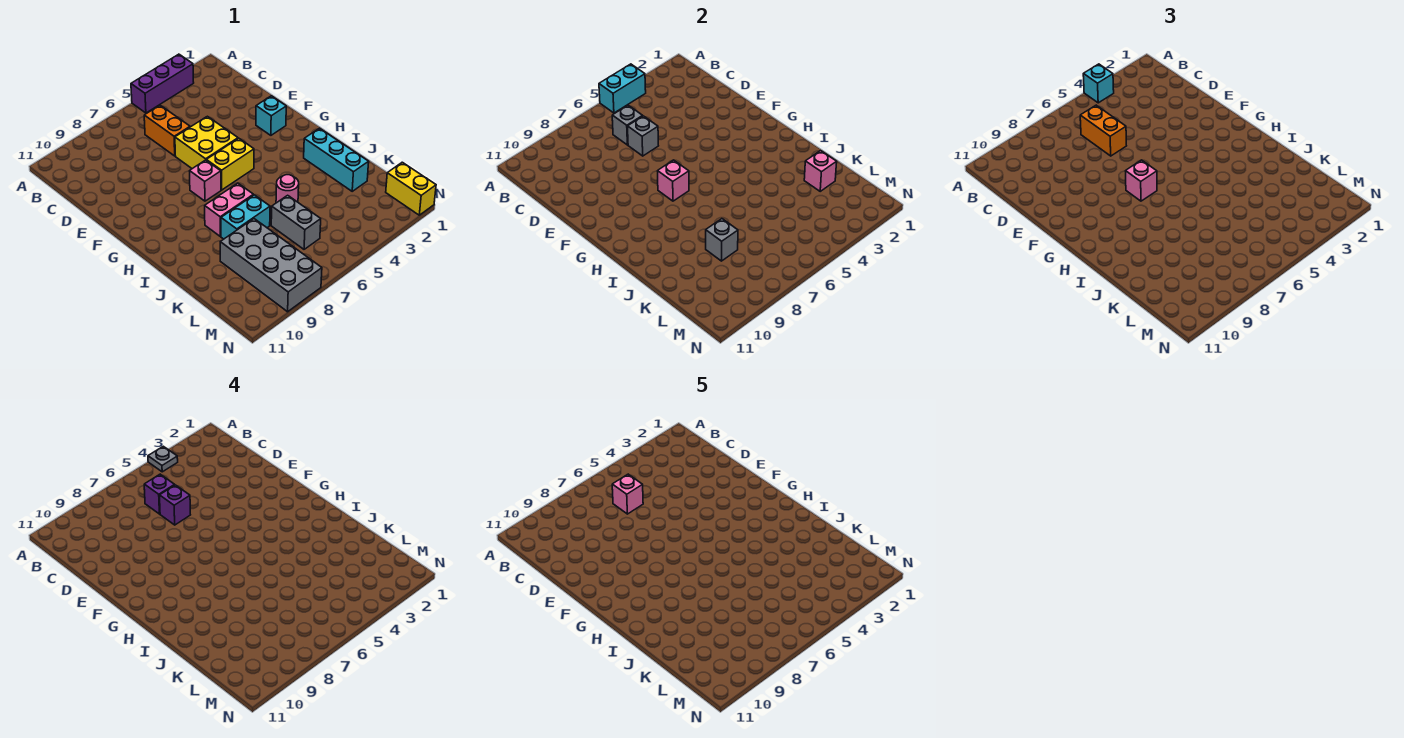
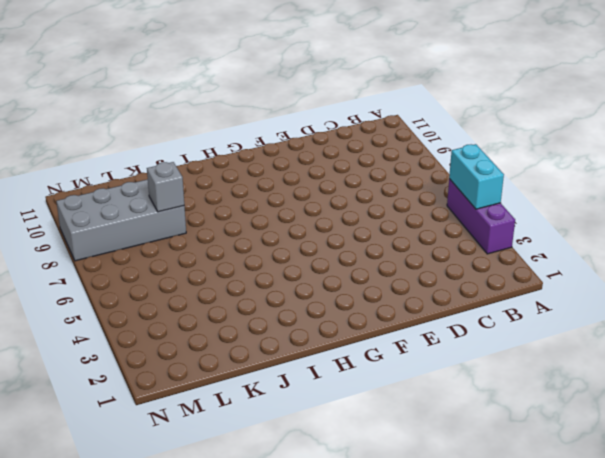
none -> orange 1x2 brick [144,105,190,156]
none -> yellow 2x2 brick [175,116,238,169]
none -> cyan 1x1 brick [256,96,286,135]

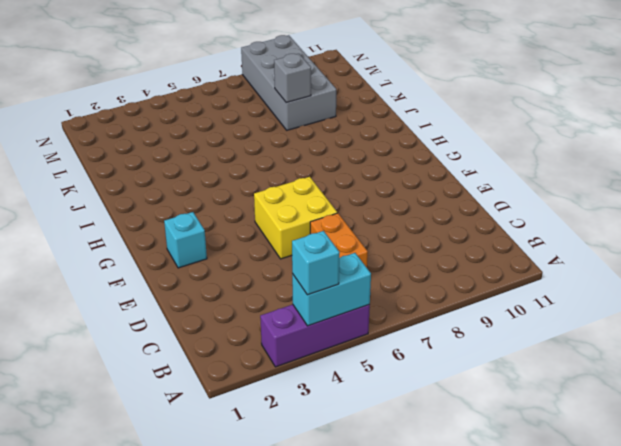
none -> yellow 1x2 brick [206,138,254,190]
none -> pink 1x1 brick [190,160,221,201]
none -> cyan 1x3 brick [304,128,369,191]

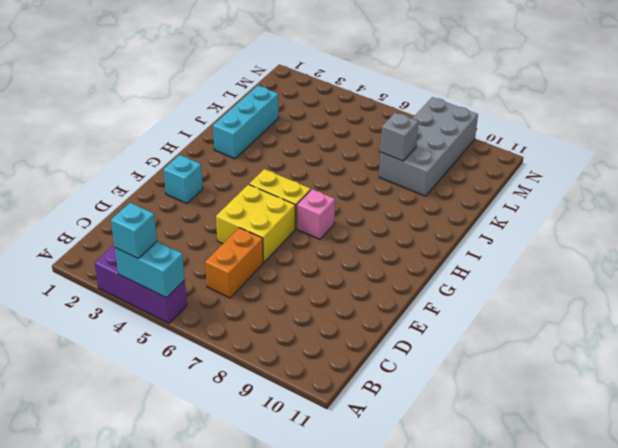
none -> pink 1x2 brick [205,183,253,236]
none -> pink 1x1 round brick [276,175,299,203]
none -> cyan 1x2 brick [221,195,270,239]

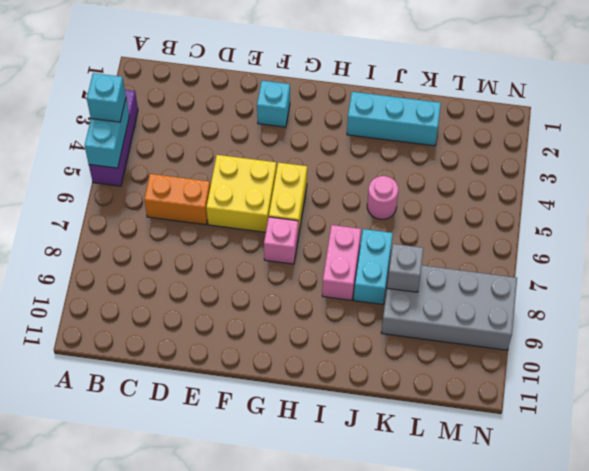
none -> grey 1x2 brick [271,195,321,249]
none -> yellow 1x2 brick [386,162,436,215]
none -> grey 1x1 brick [612,105,642,145]

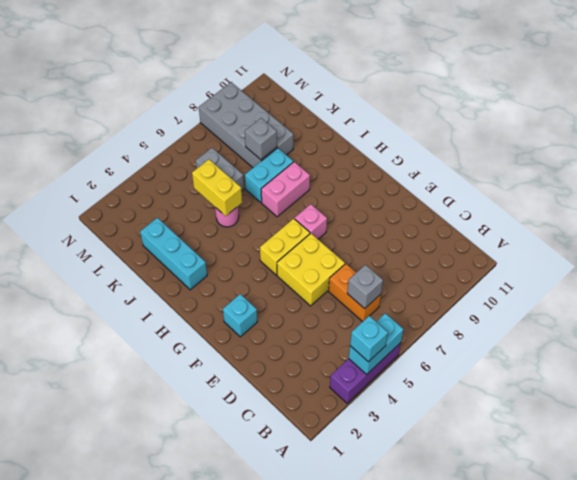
yellow 1x2 brick [192,159,242,216] -> yellow 1x2 brick moved to [386,162,436,215]
none -> grey 1x1 brick [628,116,658,156]
none -> pink 1x1 brick [658,160,689,201]
none -> pink 1x1 brick [804,151,837,191]

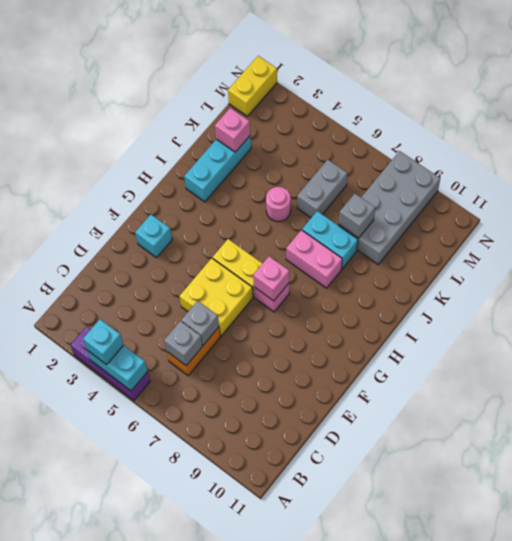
none -> orange 1x2 brick [1080,105,1126,156]
none -> pink 1x1 brick [1126,160,1157,201]
none -> grey 1x1 plate [148,446,178,472]

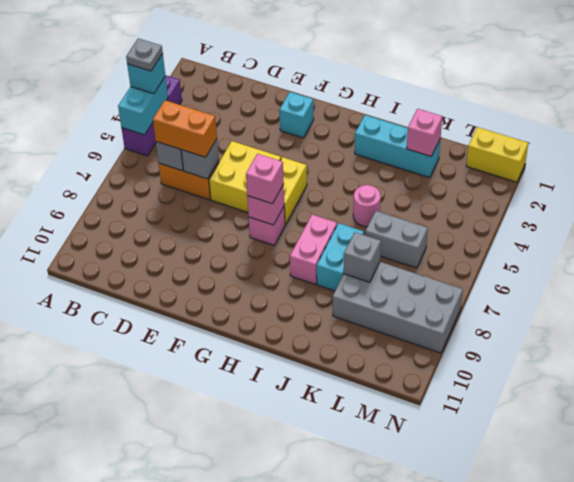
none -> purple 1x1 brick [144,474,174,514]
none -> purple 1x1 brick [160,485,190,525]
none -> pink 1x1 brick [612,474,643,514]

